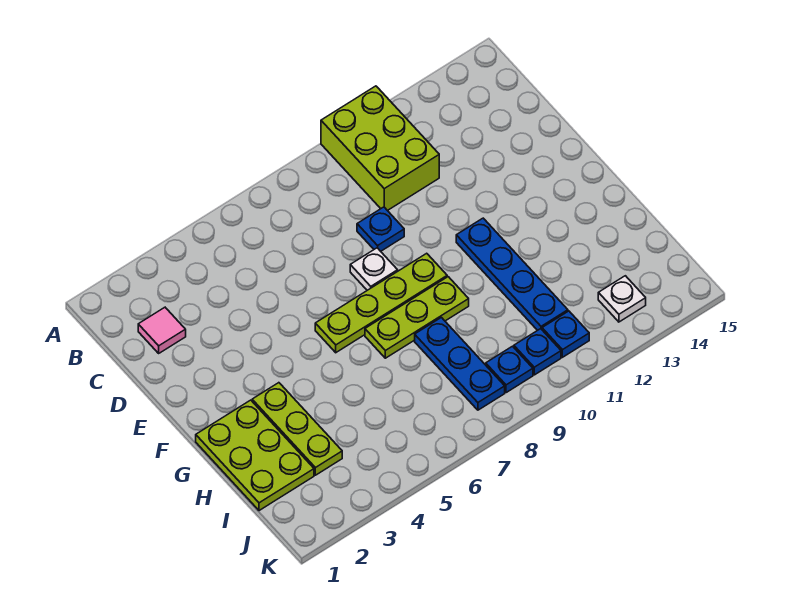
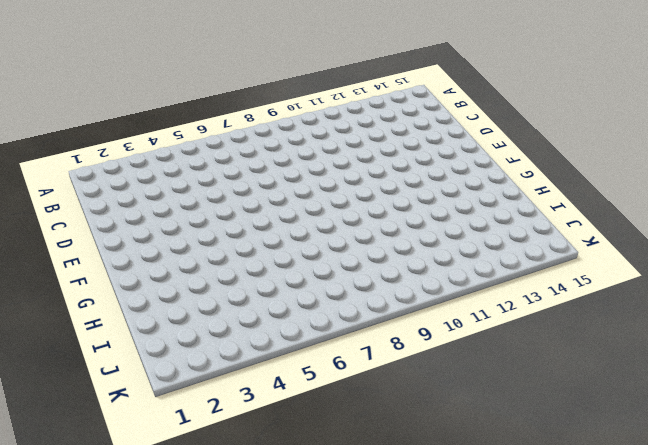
none -> lime 2x3 brick [321,86,439,211]
none -> pink 1x1 tile [138,307,186,353]
none -> blue 1x1 plate [357,207,404,251]

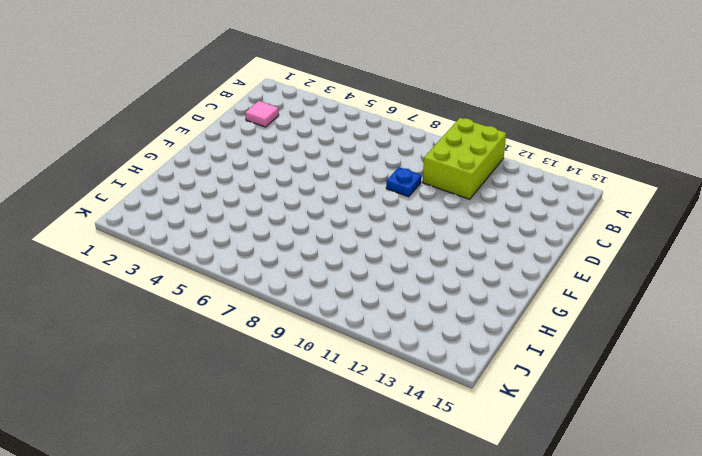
none -> white 1x1 plate [350,248,398,290]
none -> lime 1x4 plate [315,253,447,353]
none -> blue 1x4 plate [456,218,568,330]

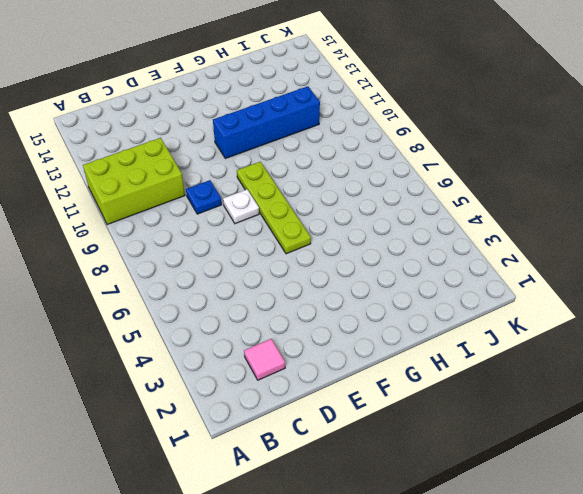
blue 1x4 brick [213,86,320,159] -> blue 1x4 plate [456,218,568,330]
none -> lime 2x3 plate [196,400,314,511]
none -> lime 1x3 plate [252,383,342,475]
none -> lime 1x3 plate [365,277,469,358]

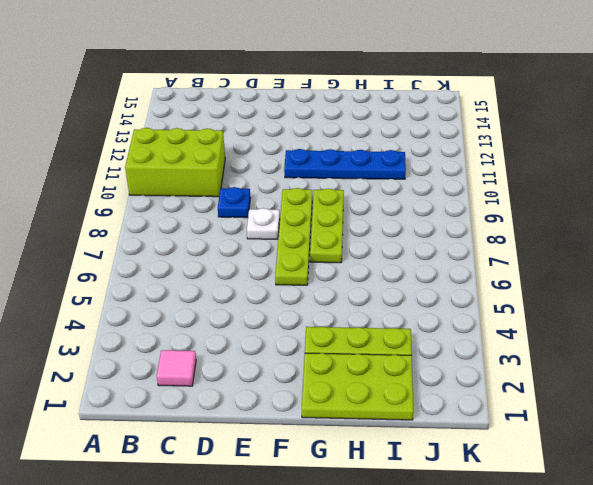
none -> blue 1x3 plate [415,318,505,410]
none -> blue 1x1 plate [486,346,533,393]
none -> blue 1x1 plate [514,329,561,375]

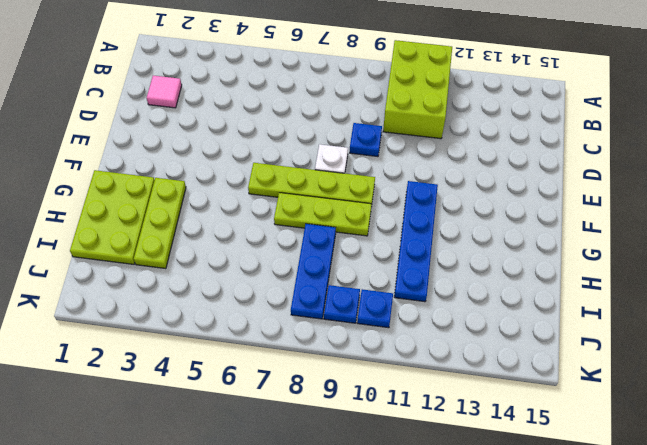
none -> blue 1x1 plate [542,311,589,357]
none -> white 1x1 plate [598,276,646,322]

